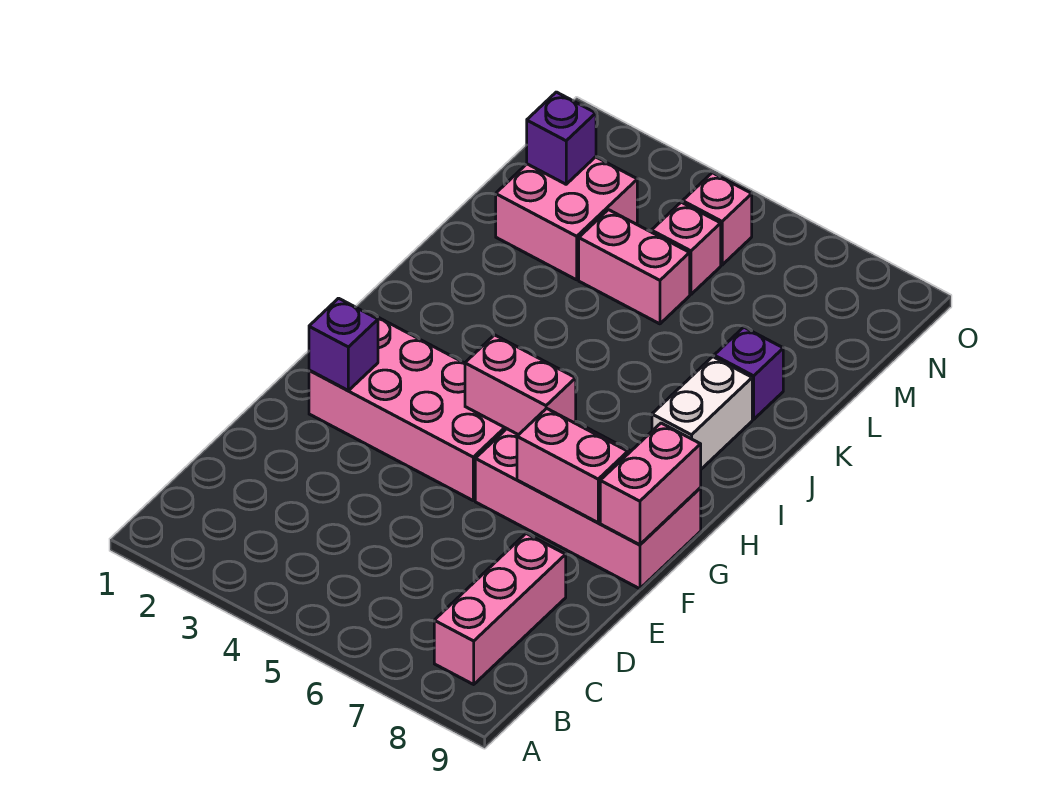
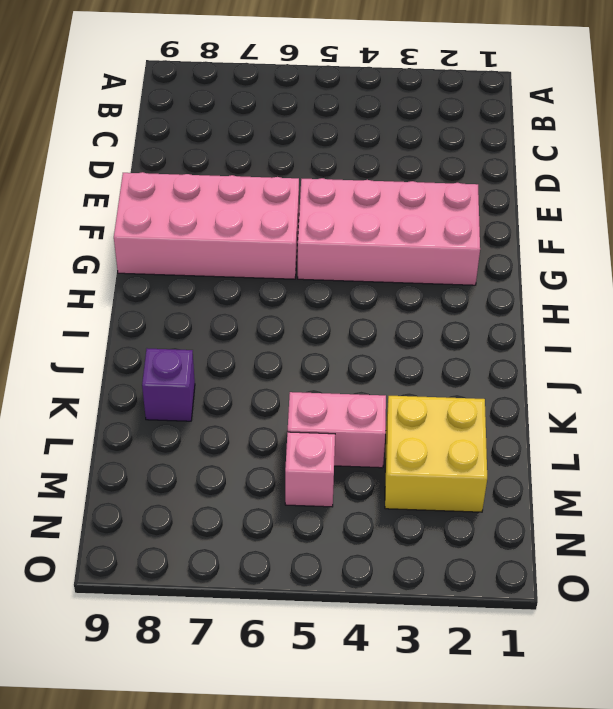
yellow 2x2 brick [385,396,487,512] -> pink 2x2 brick [496,157,637,280]
none -> pink 1x3 brick [434,534,566,684]
none -> white 1x2 brick [652,357,752,469]
none -> pink 1x1 brick [683,173,752,265]

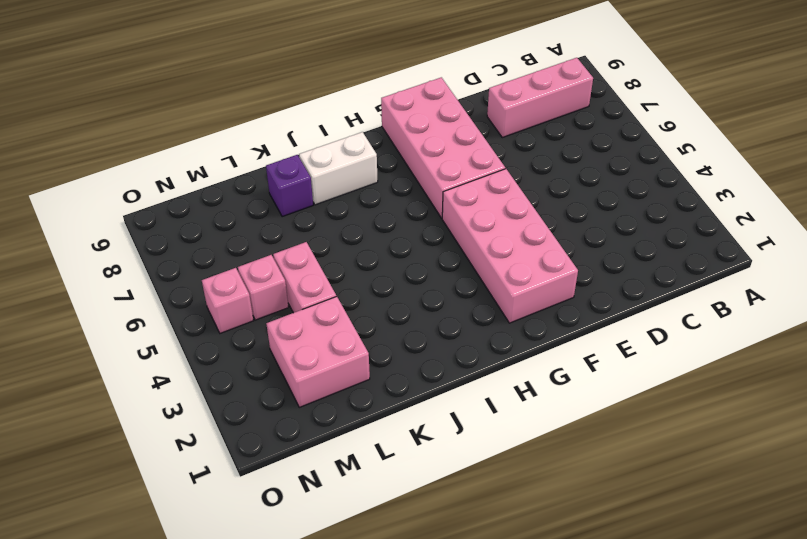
none -> purple 1x1 brick [309,298,378,390]
none -> pink 1x2 brick [517,408,628,523]
none -> pink 1x2 brick [600,423,701,545]

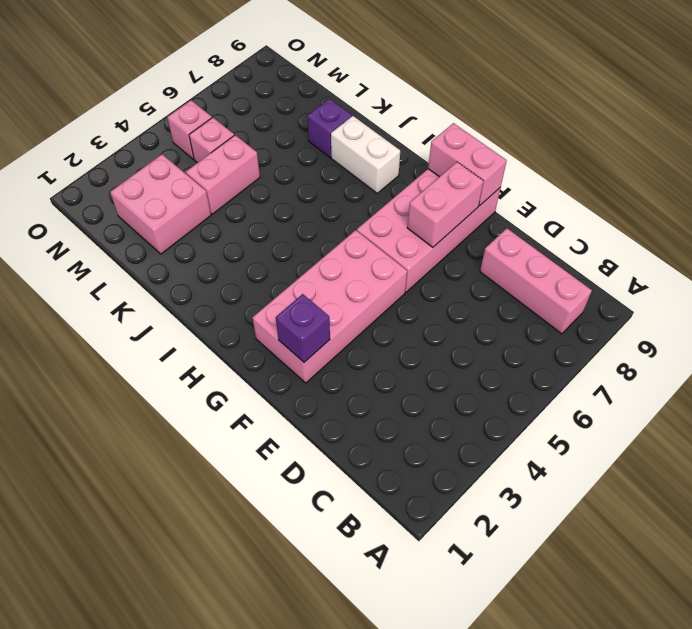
none -> pink 1x2 brick [465,335,576,435]
none -> purple 1x1 brick [527,92,596,184]

